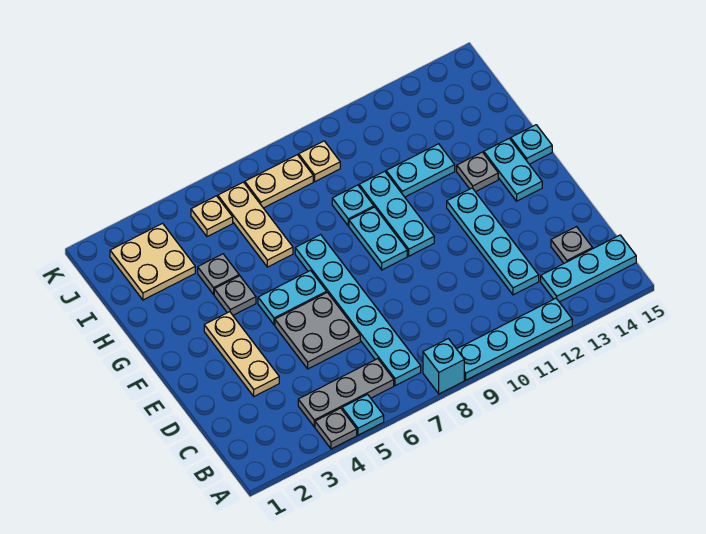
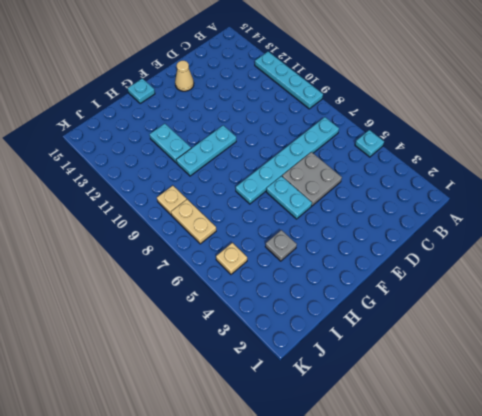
tan 1x1 cone [175,61,194,91] -> none
none -> grey 1x1 plate [315,408,357,449]
none -> cyan 1x1 brick [423,339,464,394]
none -> grey 1x3 plate [298,359,394,427]

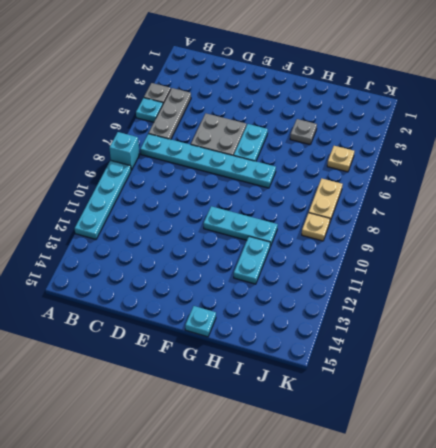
none -> cyan 1x3 plate [541,235,636,302]
none -> cyan 1x4 plate [447,188,539,295]
none -> grey 1x1 plate [551,227,593,263]

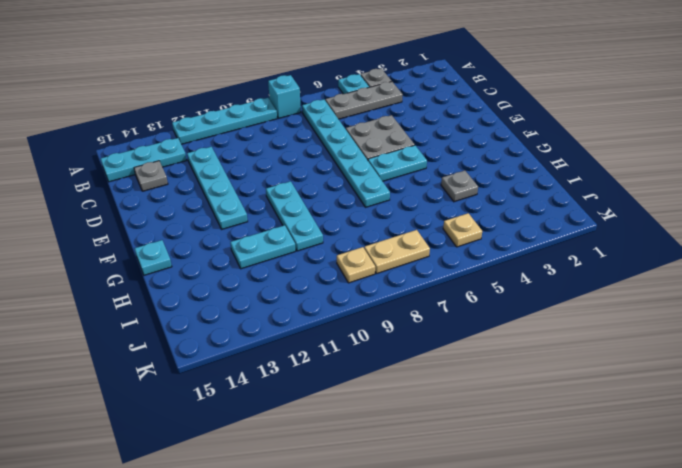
none -> tan 1x3 plate [204,312,279,396]
none -> cyan 1x2 plate [349,207,407,270]
none -> cyan 1x2 plate [484,138,542,201]

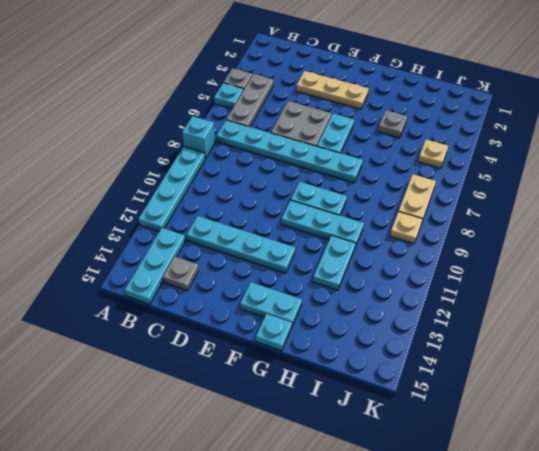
none -> grey 1x1 plate [214,276,256,315]
none -> grey 1x1 plate [457,152,498,192]
none -> tan 1x3 plate [218,182,293,267]

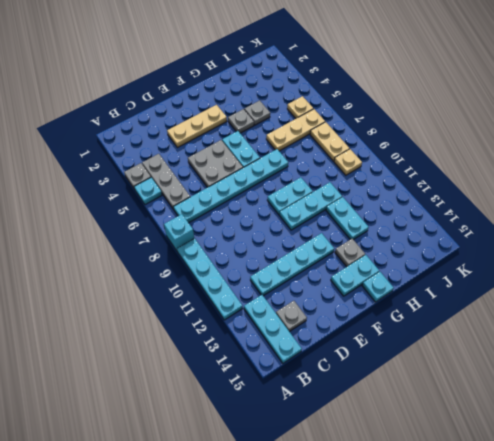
none -> cyan 1x1 plate [332,185,374,226]
none -> tan 2x2 plate [110,223,195,300]

